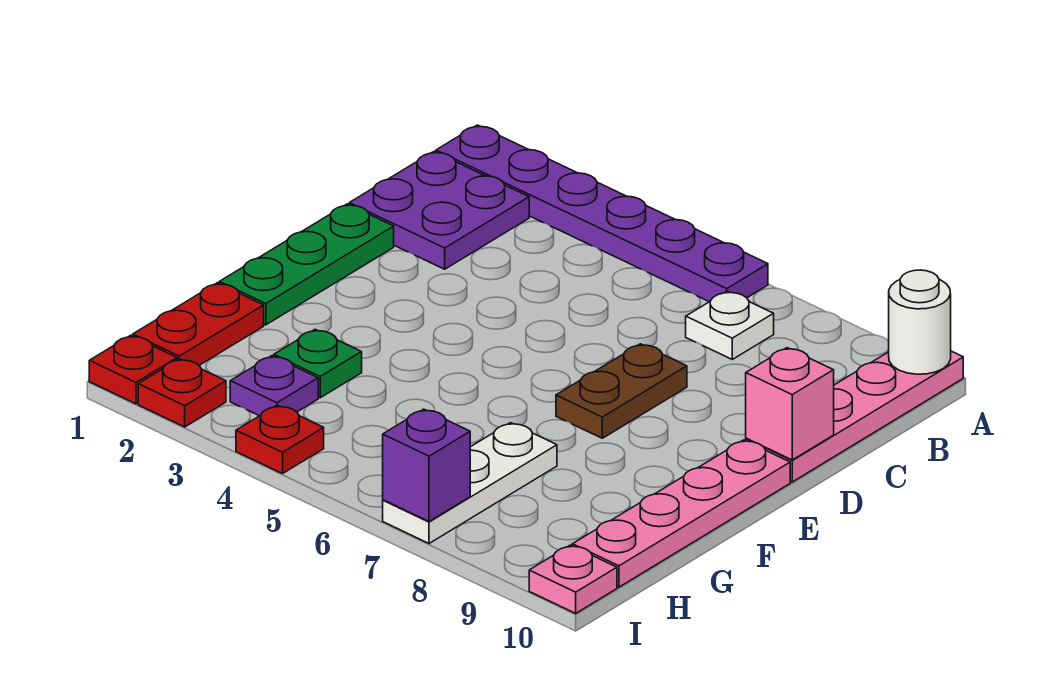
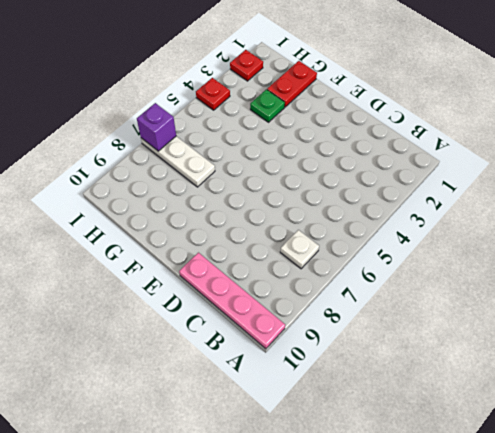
red 1x2 plate [267,61,317,107] -> red 1x2 plate turned to [133,283,264,365]
none -> purple 1x6 plate [436,125,768,302]
none -> purple 2x2 plate [349,152,529,269]
none -> green 1x3 plate [219,204,394,325]

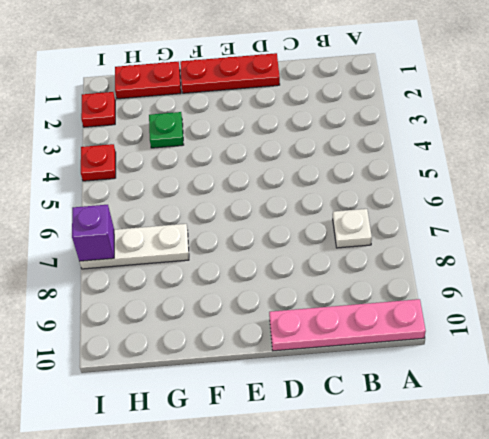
red 1x3 plate [180,53,280,93] -> green 1x3 plate [219,204,394,325]
none -> purple 1x6 plate [436,125,768,302]
none -> purple 2x2 plate [349,152,529,269]
none -> brown 1x2 plate [556,344,687,438]

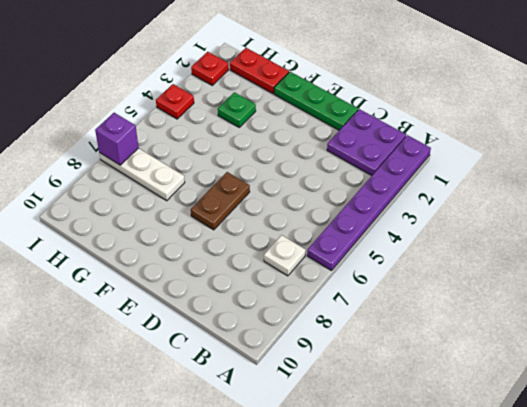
brown 1x2 plate [191,172,250,230] -> brown 1x2 plate turned to [556,344,687,438]
none -> pink 1x4 plate [746,351,963,482]
none -> pink 1x4 plate [572,440,790,587]
none -> purple 1x1 plate [230,356,318,416]

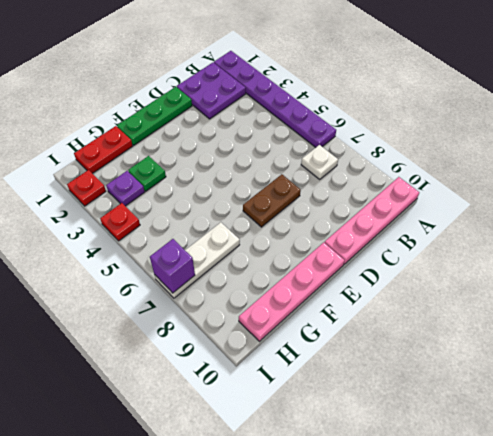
none -> red 1x1 plate [89,335,177,404]
none -> pink 1x1 plate [529,545,617,613]
none -> white 1x1 round brick [889,270,951,374]

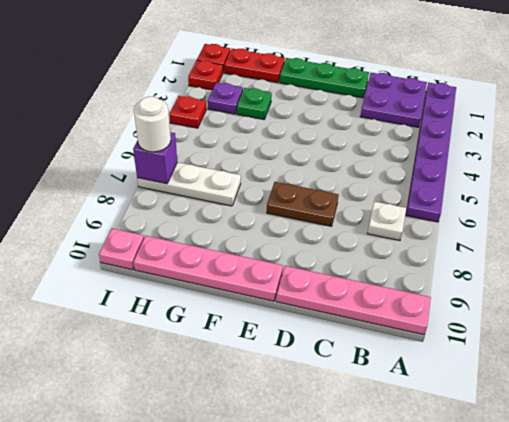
white 1x1 round brick [134,97,171,152] -> white 1x1 round brick moved to [889,270,951,374]
none -> pink 1x1 brick [746,348,834,460]

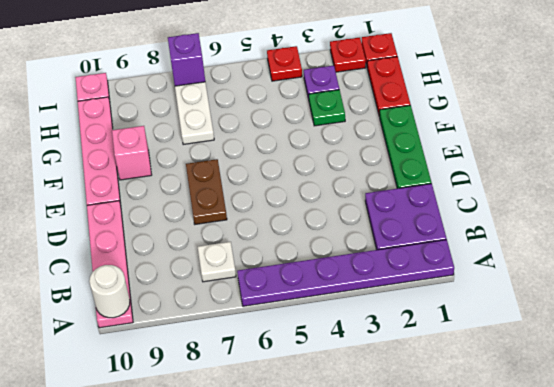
pink 1x1 brick [112,126,152,180] -> pink 1x1 brick moved to [746,348,834,460]

